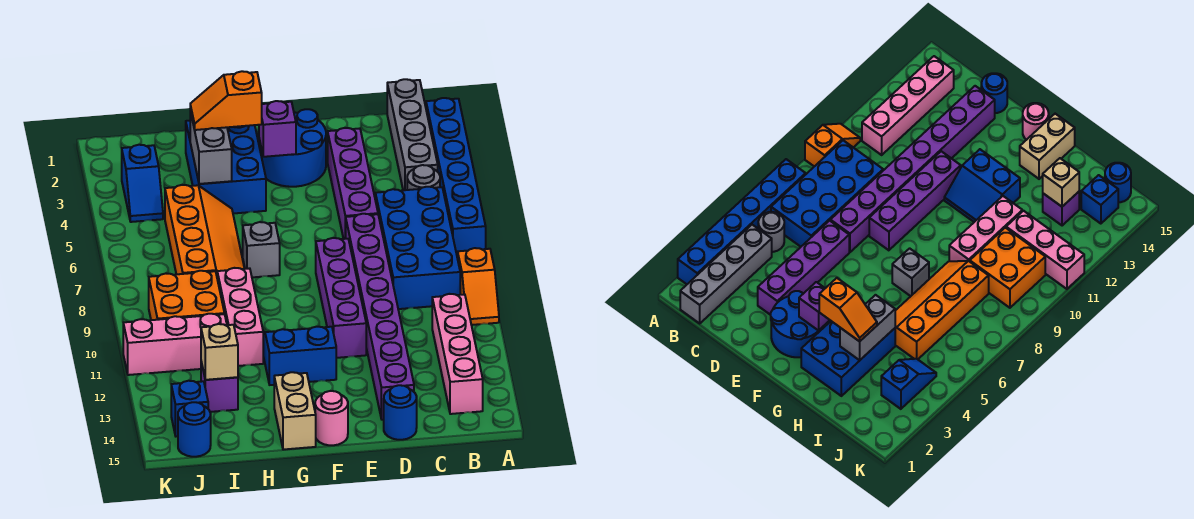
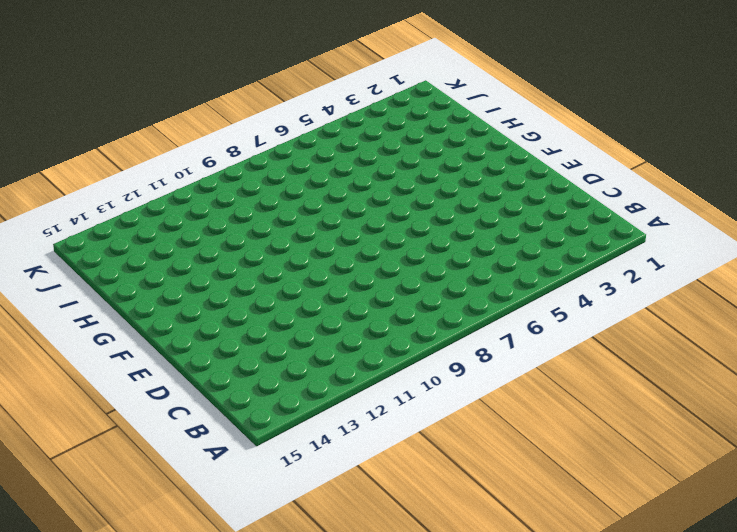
none -> blue 1x6 brick [426,98,486,259]
none -> orange 1x2 slope [458,248,499,325]
none -> grey 1x4 brick [387,79,438,190]

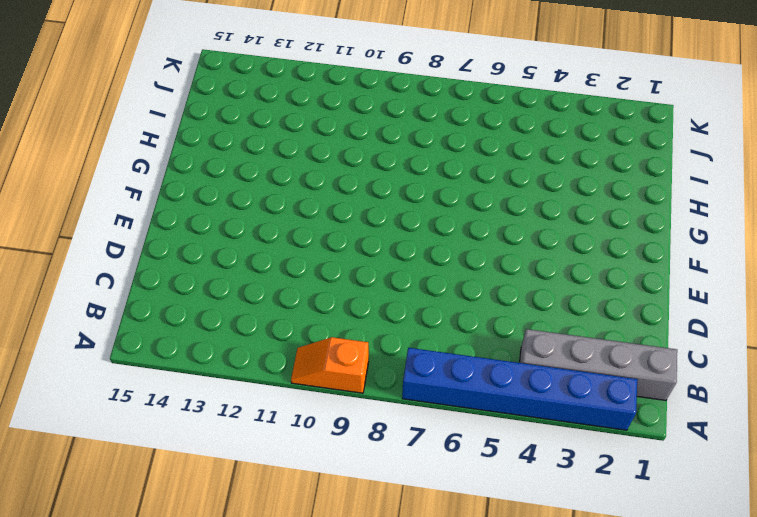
none -> grey 1x1 round brick [407,165,440,190]
none -> blue 2x4 brick [375,187,460,309]
none -> pink 1x4 brick [432,294,483,414]

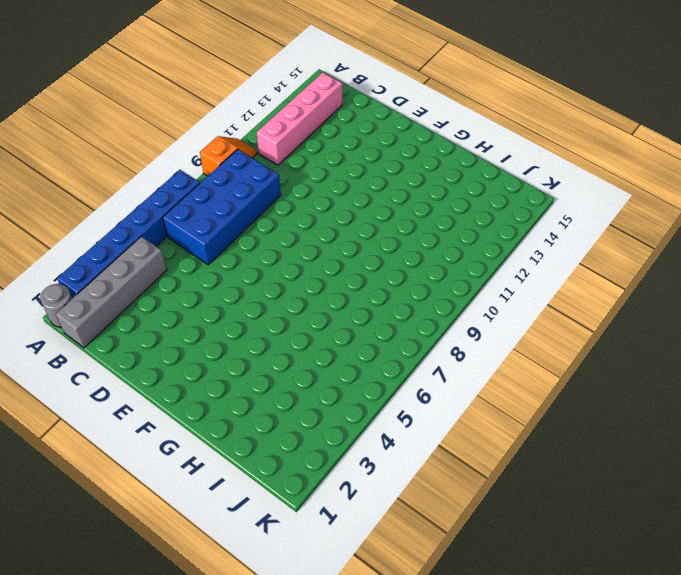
grey 1x1 round brick [40,284,72,327] -> grey 1x1 round brick moved to [407,165,440,190]
none -> purple 1x4 brick [328,128,378,239]
none -> purple 1x8 brick [346,214,414,420]
none -> blue 1x1 round brick [384,385,417,440]

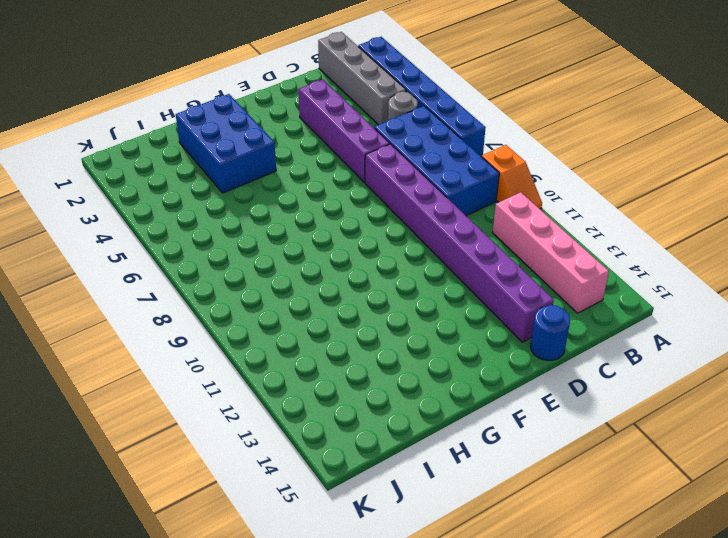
none -> blue 2x2 round brick [259,109,326,187]
none -> purple 1x4 brick [316,238,366,358]
none -> blue 2x2 slope [263,327,336,385]

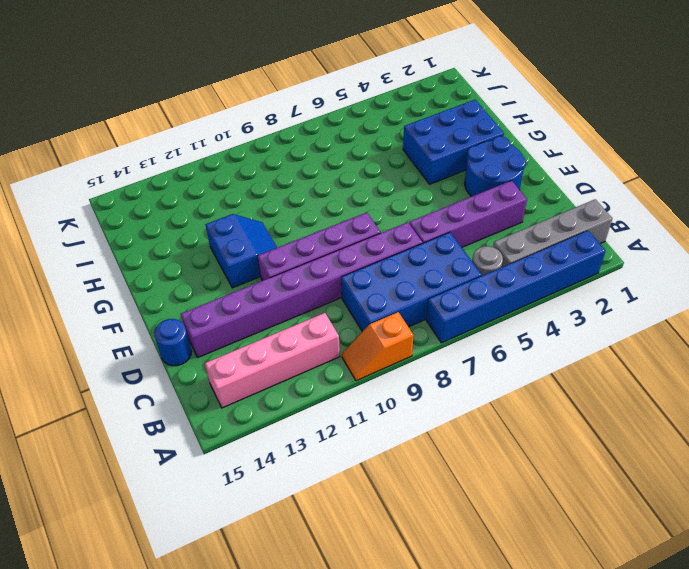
none -> pink 1x1 round brick [315,391,348,445]
none -> grey 1x1 brick [243,222,280,277]
none -> tan 1x2 brick [274,372,316,450]

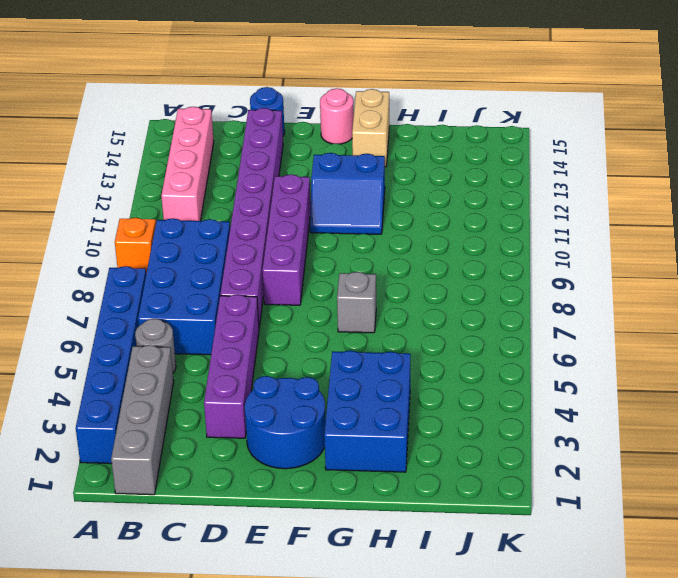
none -> orange 2x4 slope [165,185,245,275]
none -> pink 1x3 brick [217,268,263,366]
none -> orange 2x2 brick [149,271,224,320]

